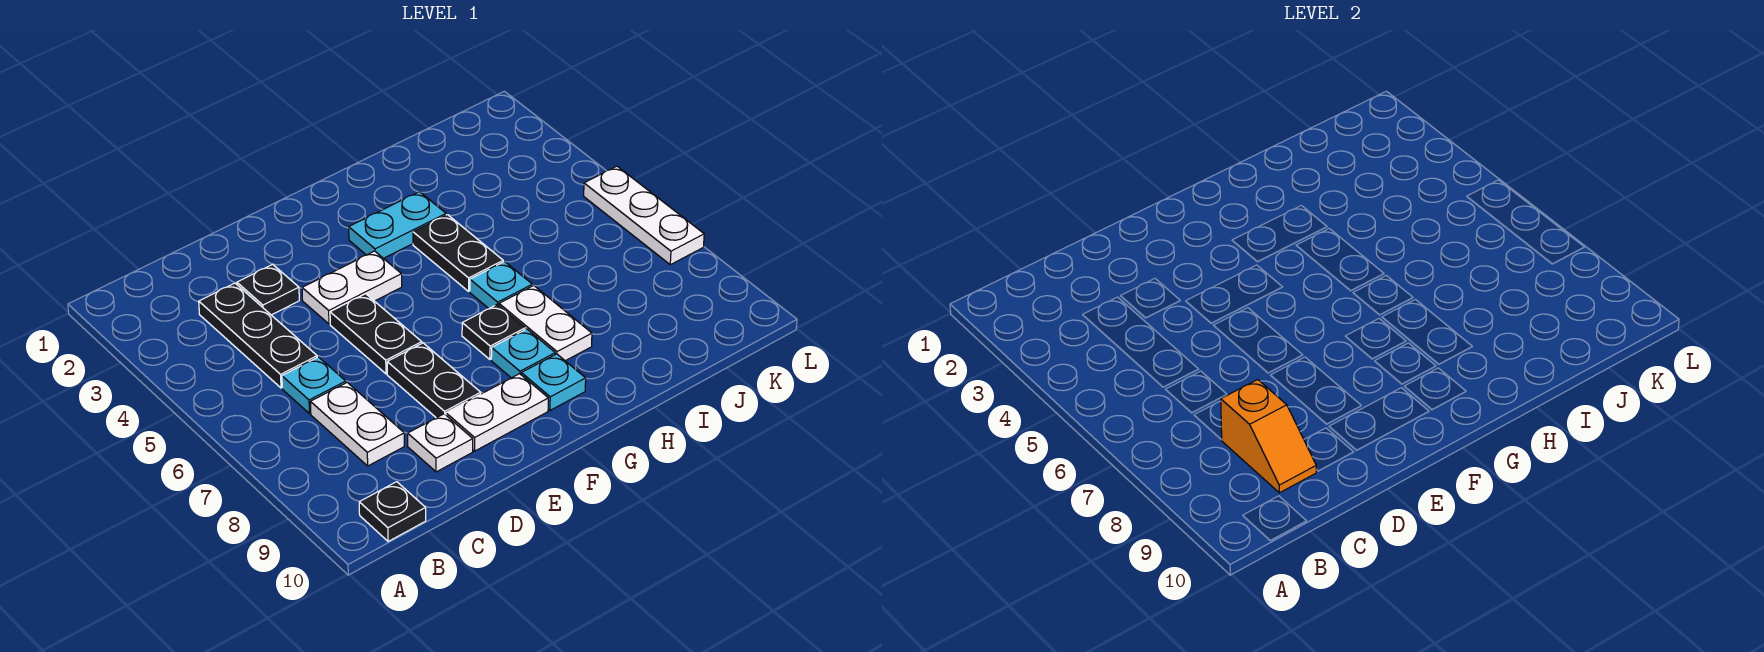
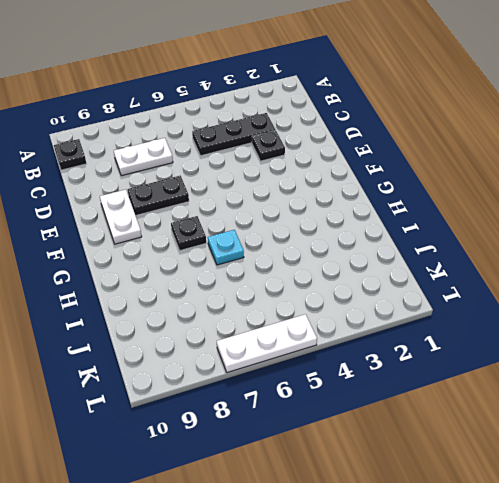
none -> cyan 1x1 plate [282,357,346,414]
none -> white 1x1 plate [408,414,473,472]
none -> white 1x2 plate [302,251,402,324]

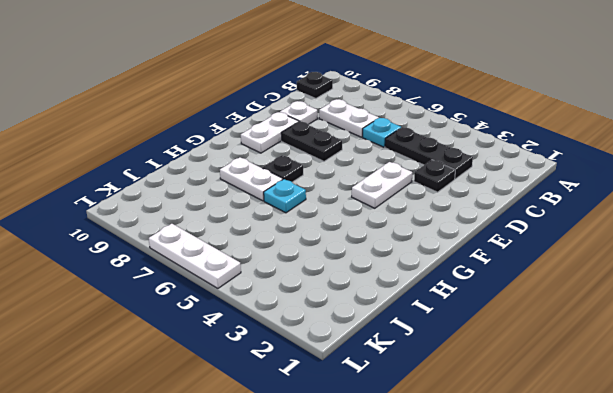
none -> black 1x2 plate [330,294,422,374]
none -> cyan 1x2 plate [349,192,446,258]
none -> cyan 1x1 plate [491,329,555,378]

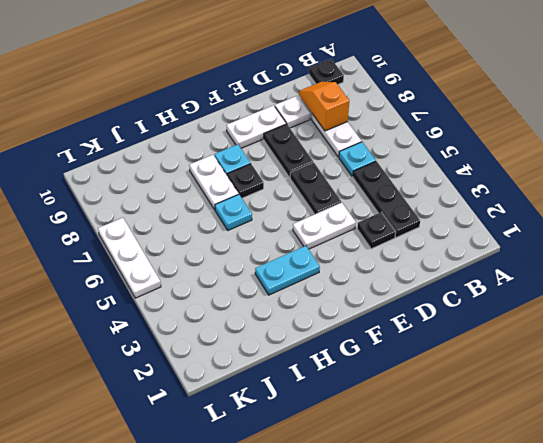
none -> cyan 1x1 plate [521,354,586,410]
none -> black 1x2 plate [413,215,503,291]

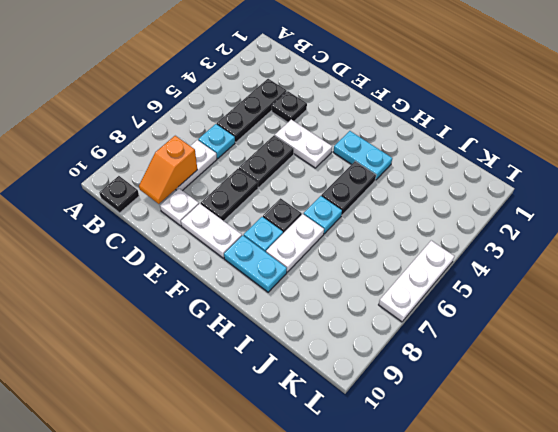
cyan 1x2 plate [224,235,287,292] -> cyan 1x1 plate [521,354,586,410]

